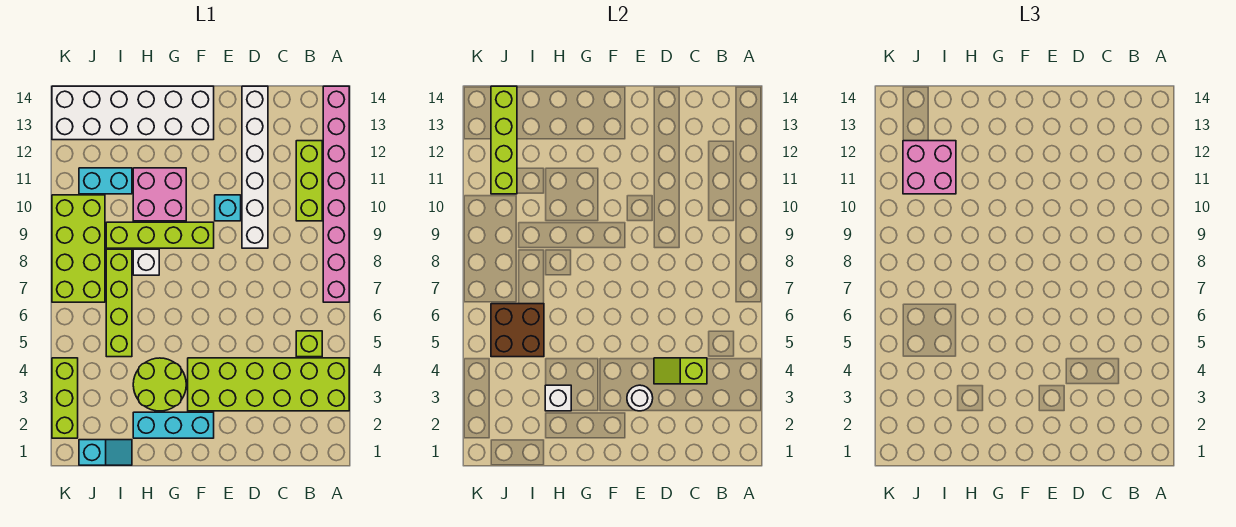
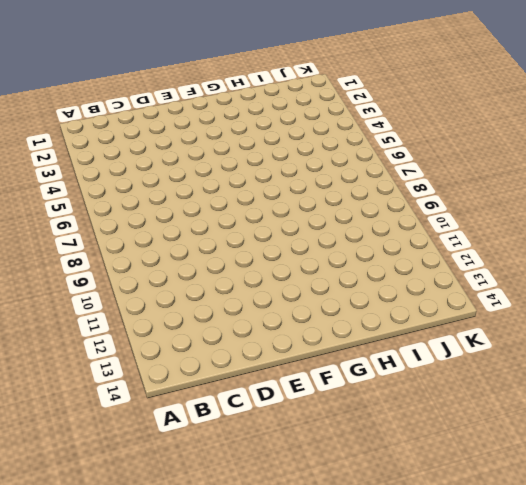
none -> lime 2x6 brick [188,358,349,411]
none -> pink 1x8 brick [323,86,349,302]
none -> lime 1x1 brick [296,331,322,357]

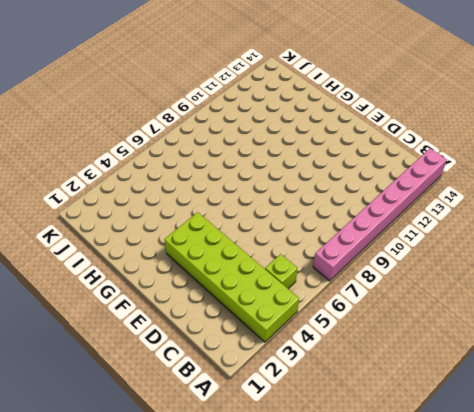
none -> lime 1x3 brick [296,141,322,221]
none -> white 1x6 brick [242,86,268,248]
none -> cyan 1x1 brick [215,195,241,221]

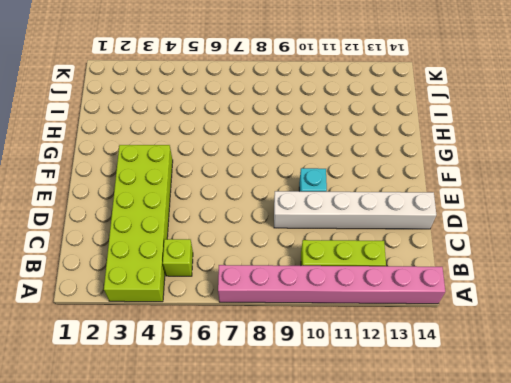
none -> cyan 1x3 brick [133,412,214,438]
none -> lime 1x4 brick [106,222,214,248]
none -> white 2x6 brick [52,86,214,140]

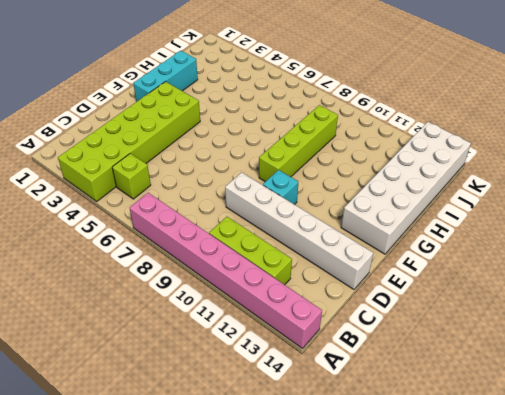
none -> lime 2x2 round brick [133,358,186,411]
none -> pink 2x2 brick [133,168,186,221]
none -> white 1x1 brick [133,249,159,275]

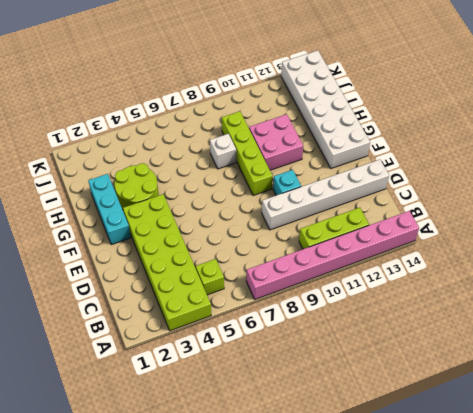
none -> cyan 1x2 slope [79,440,132,465]
none -> lime 1x4 brick [106,249,132,357]
none -> cyan 1x2 brick [79,168,132,194]

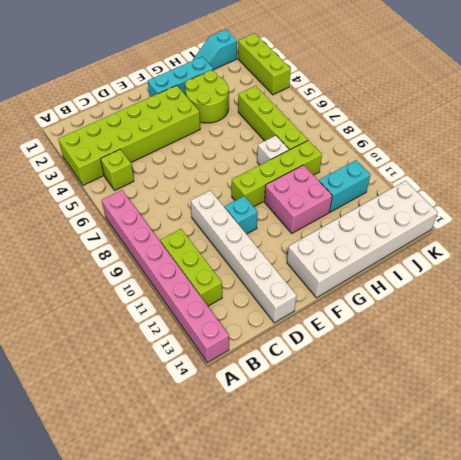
none -> lime 2x4 brick [52,195,105,302]
none -> lime 1x2 slope [654,358,707,384]
none -> white 1x1 round brick [627,385,653,411]

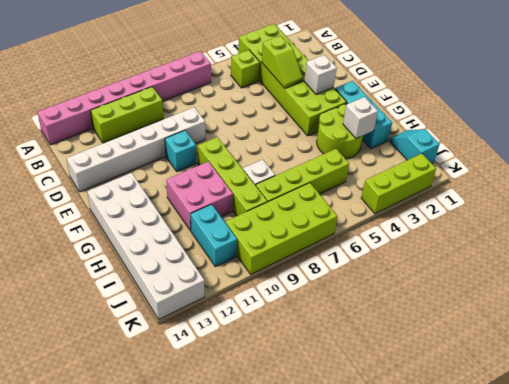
white 1x1 brick [304,55,337,95] -> white 1x1 round brick [627,385,653,411]
none -> brown 2x2 brick [491,304,544,357]
none -> lime 1x4 brick [491,86,517,194]
none -> pink 2x2 brick [903,141,956,194]

